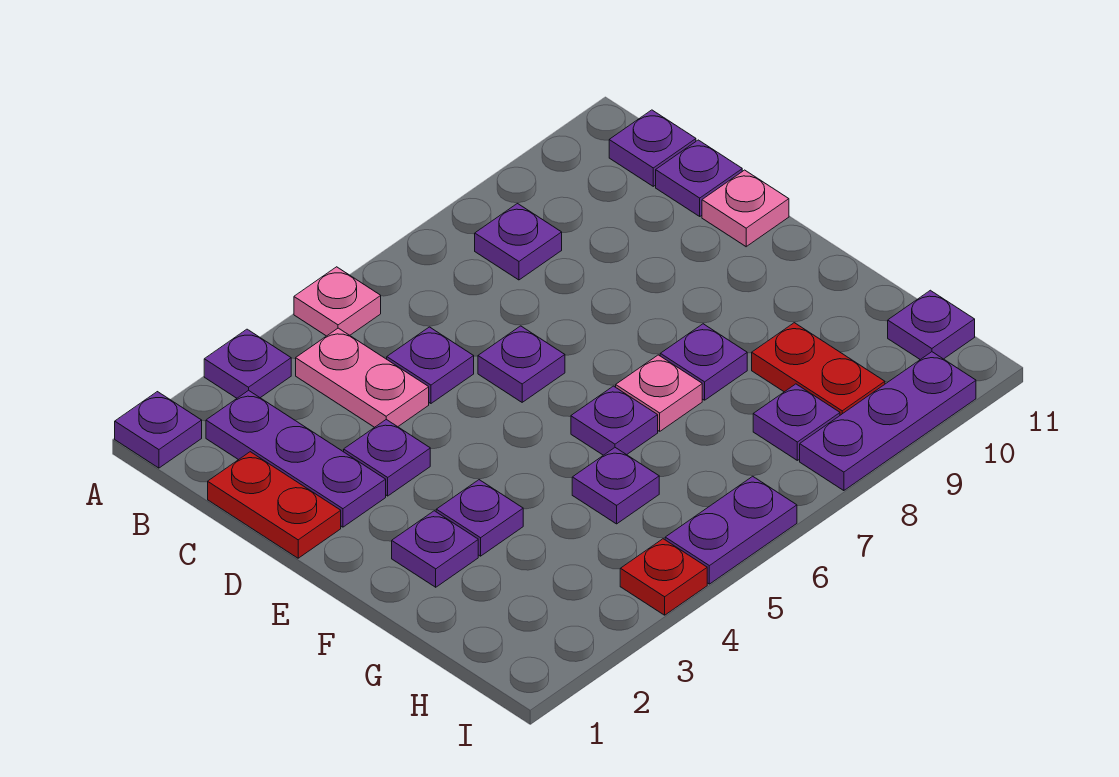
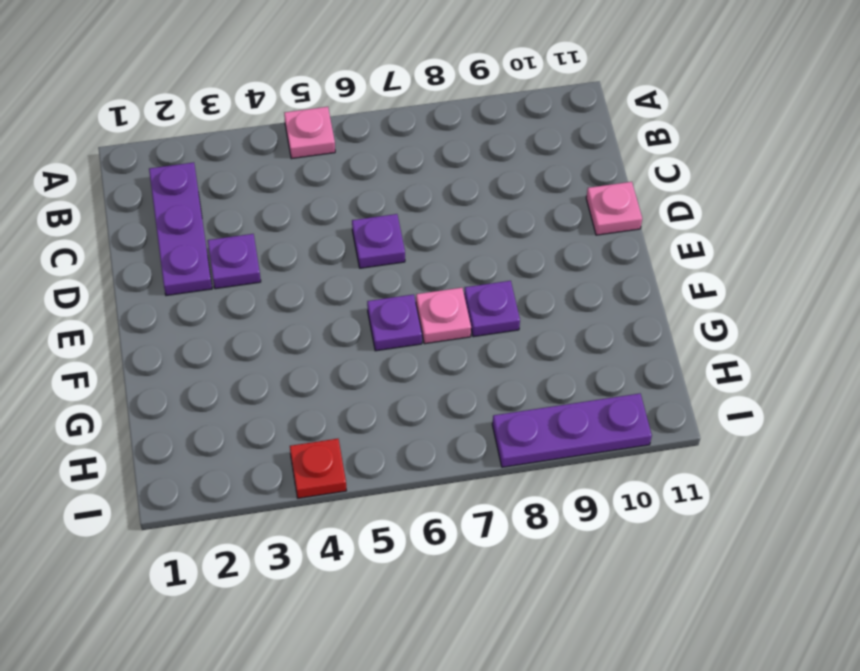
none -> purple 1x1 plate [115,392,202,468]
none -> purple 1x1 plate [204,329,291,398]
none -> pink 1x2 plate [296,328,429,427]

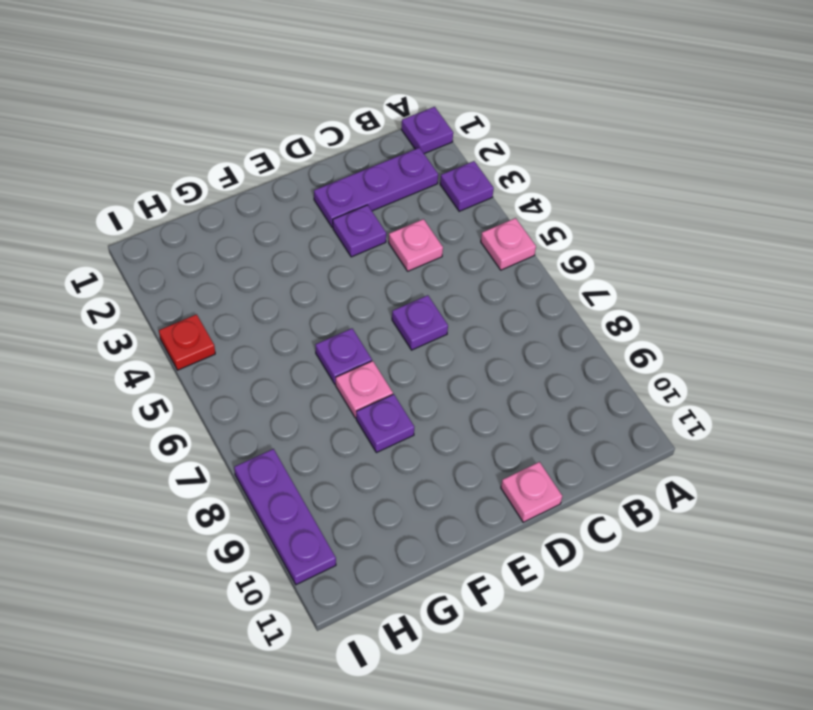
pink 1x1 plate [389,219,443,271] -> pink 1x2 plate [296,328,429,427]
none -> purple 1x1 plate [475,204,562,280]
none -> purple 1x1 plate [609,110,696,186]
none -> red 1x2 plate [208,452,341,558]

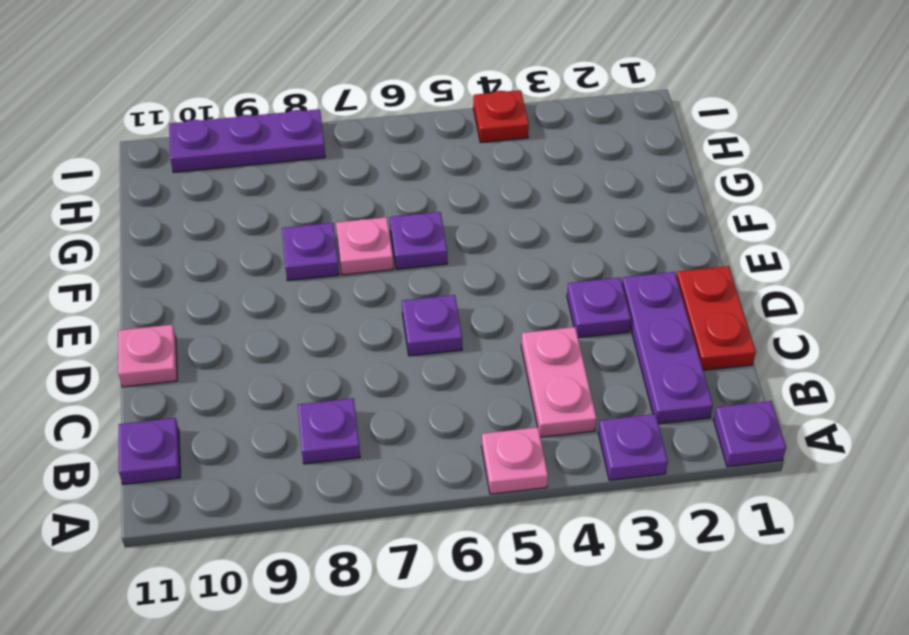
none -> purple 1x1 plate [387,327,474,403]
none -> purple 1x1 plate [656,140,742,216]
none -> purple 1x1 plate [392,511,478,587]

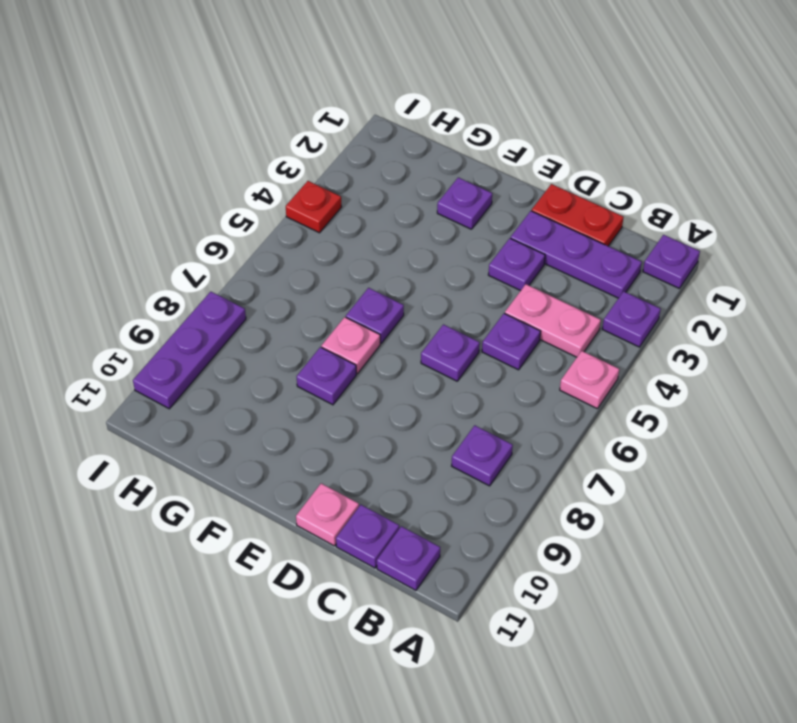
none -> purple 1x1 plate [436,480,523,556]
none -> purple 1x1 plate [572,448,659,524]
none -> red 1x2 plate [752,323,885,415]

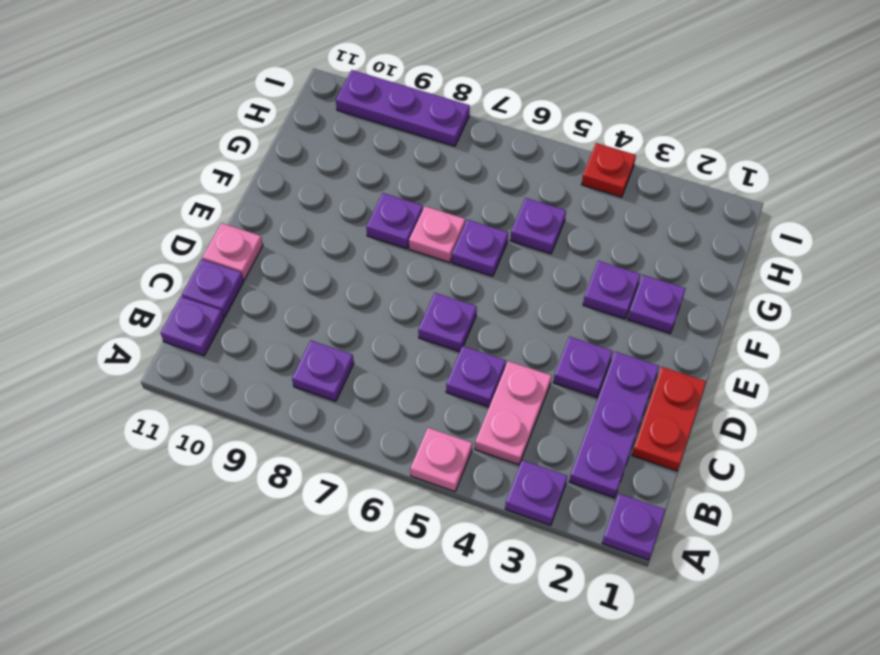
none -> red 1x2 plate [752,323,885,415]
none -> purple 1x1 plate [753,384,840,460]
none -> purple 1x1 plate [888,290,975,360]

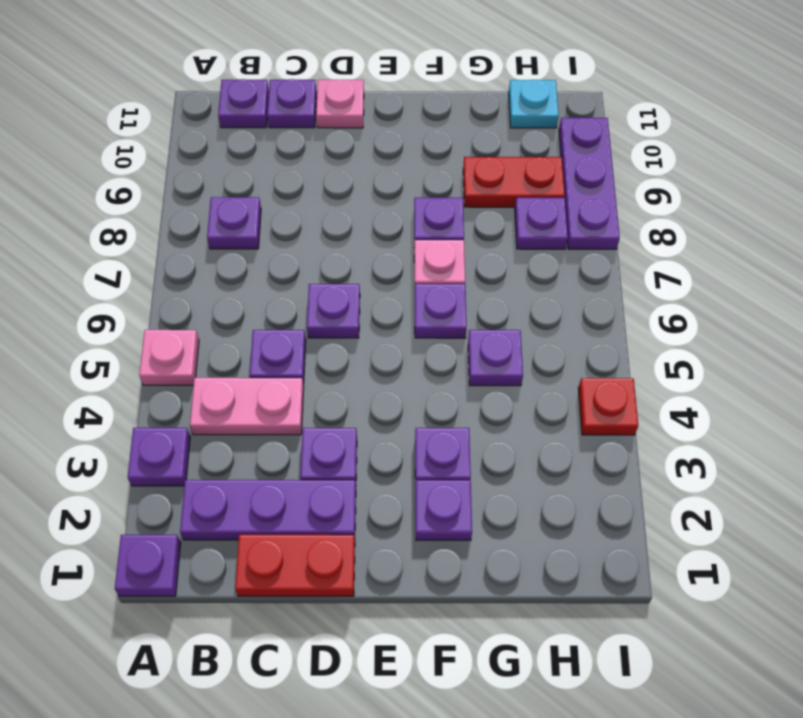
cyan 1x1 plate [509,80,559,128] -> purple 1x1 plate [888,290,975,360]
none -> purple 1x2 plate [665,476,797,584]

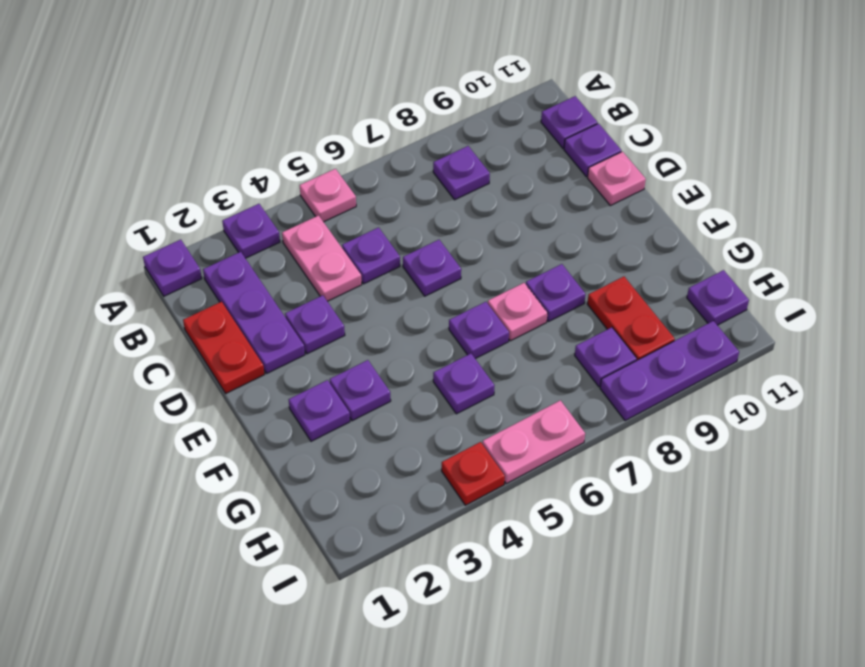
pink 1x2 plate [482,400,585,484] -> purple 1x2 plate [665,476,797,584]

